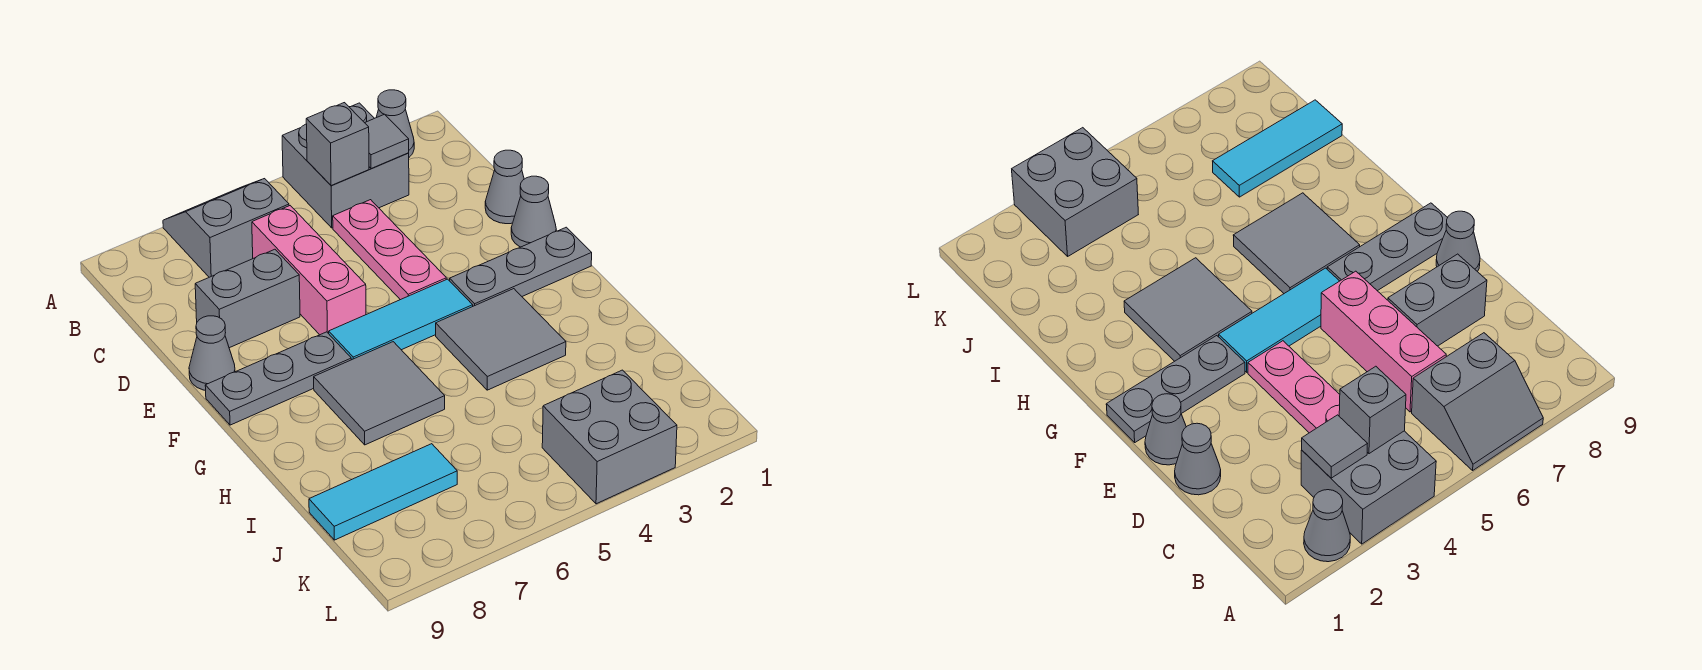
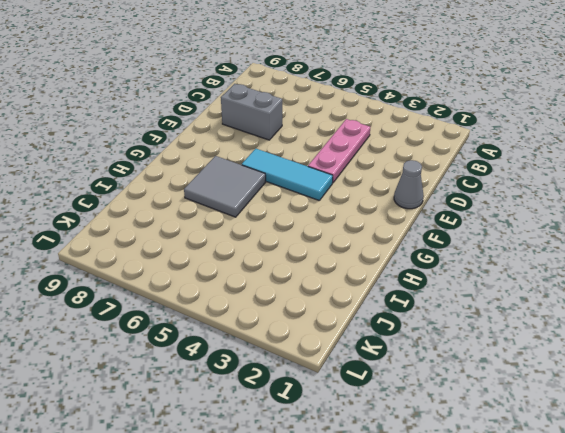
none -> grey 1x1 cone [376,90,414,157]
none -> grey 2x2 brick [282,103,409,228]
none -> grey 2x2 slope [163,179,289,277]

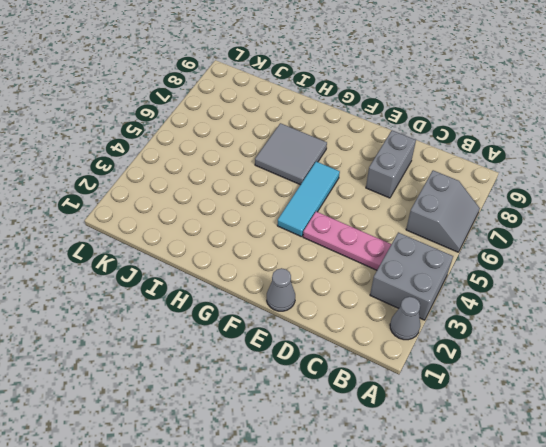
none -> pink 1x3 brick [252,206,366,335]
none -> grey 1x1 cone [485,150,524,224]
none -> grey 1x1 cone [189,316,235,390]

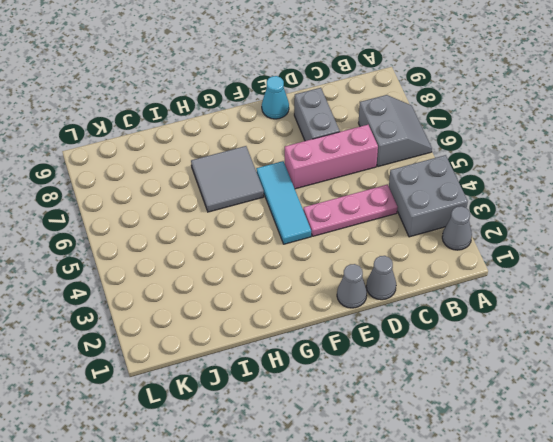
cyan 1x1 cone [262,76,289,119] -> grey 1x1 cone [189,316,235,390]
none -> grey 1x3 plate [450,227,592,306]
none -> grey 1x3 plate [205,332,351,425]
none -> grey 2x2 tile [436,289,566,390]

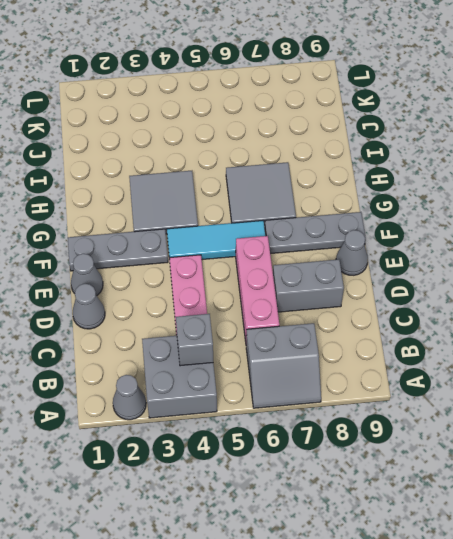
none -> cyan 1x3 tile [309,444,457,540]
none -> grey 2x2 brick [542,370,677,504]
none -> grey 1x1 tile [365,114,409,169]

